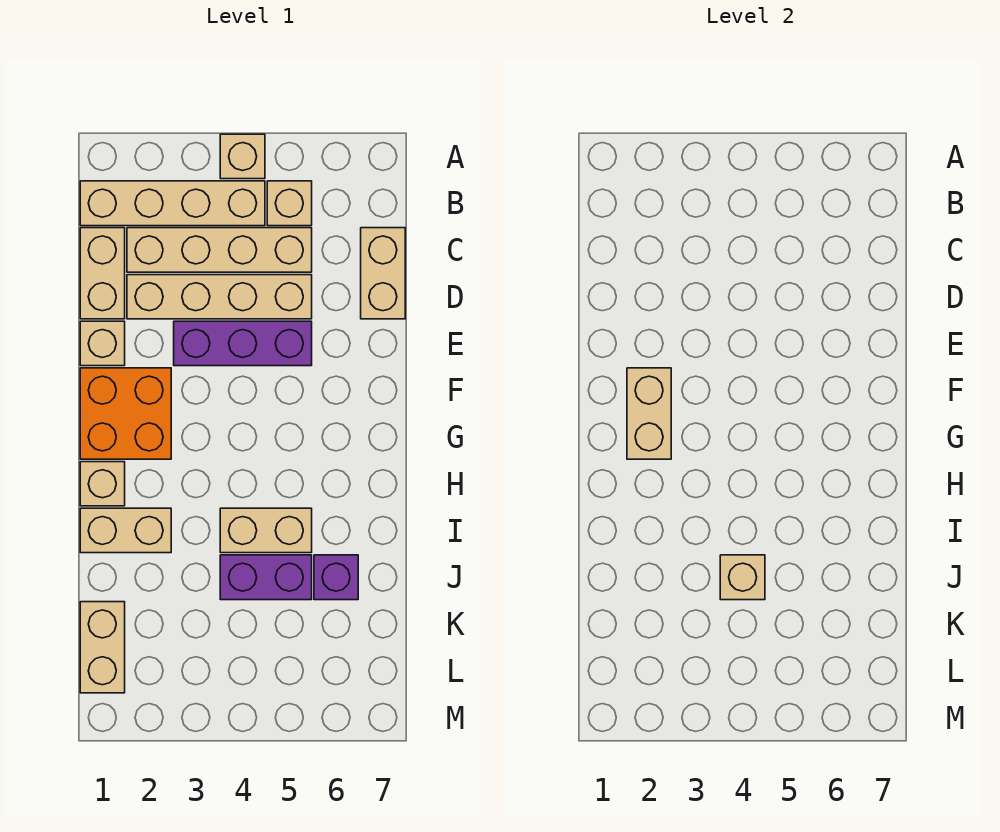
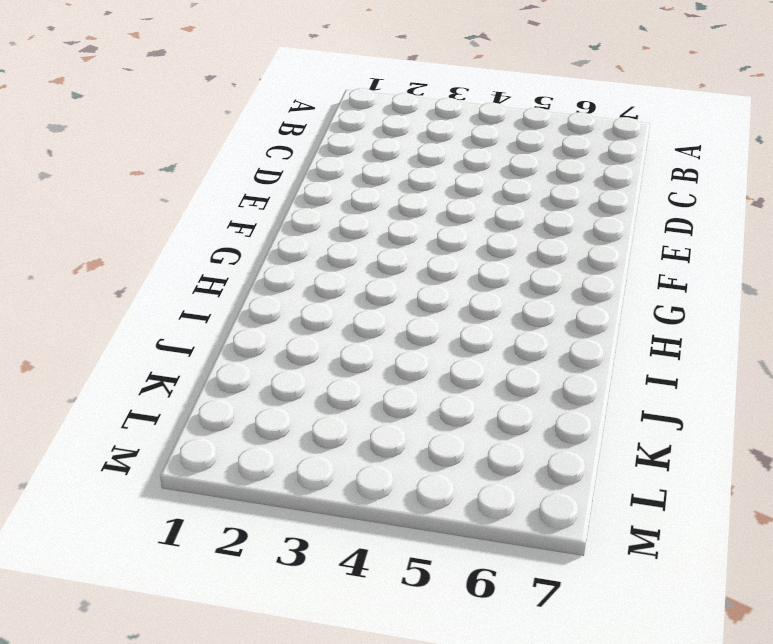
none -> tan 1x1 brick [220,134,265,179]
none -> tan 1x4 brick [80,181,265,226]
none -> tan 1x1 brick [267,181,312,226]

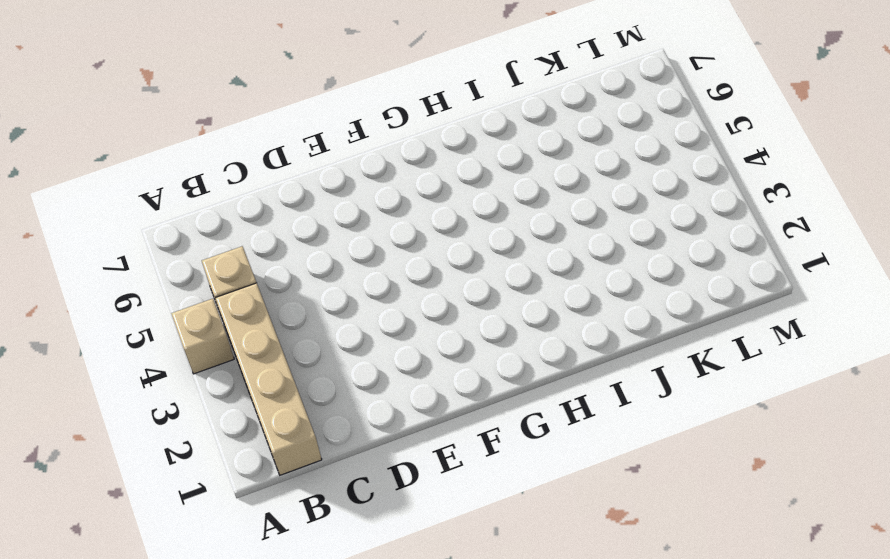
none -> tan 1x2 brick [80,228,125,319]
none -> tan 1x4 brick [127,228,312,272]
none -> tan 1x2 brick [361,228,405,319]

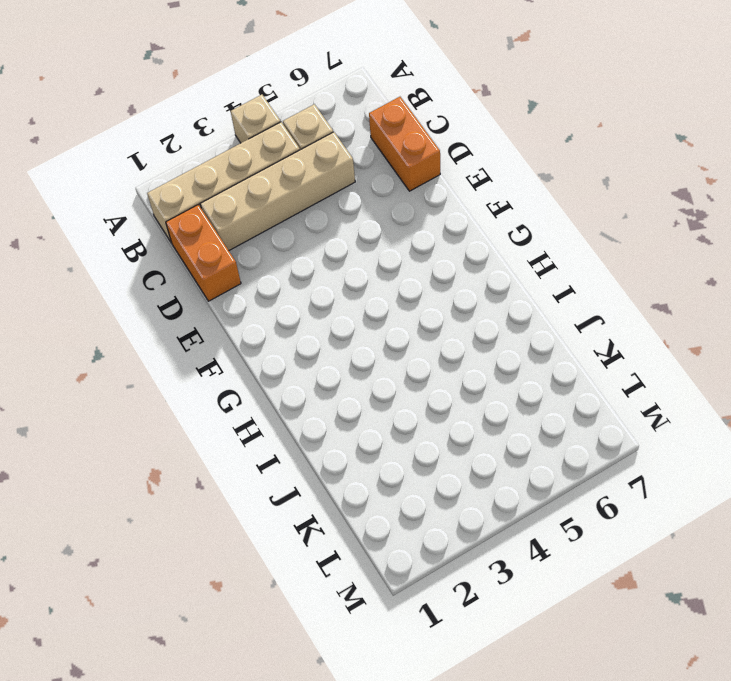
orange 1x2 brick [166,205,241,301] -> tan 1x2 brick [80,228,125,319]
orange 1x2 brick [369,97,440,191] -> tan 1x2 brick [361,228,405,319]
none -> tan 1x4 brick [127,275,312,319]
none -> tan 1x1 brick [80,321,125,366]
none -> purple 1x3 brick [174,321,312,366]

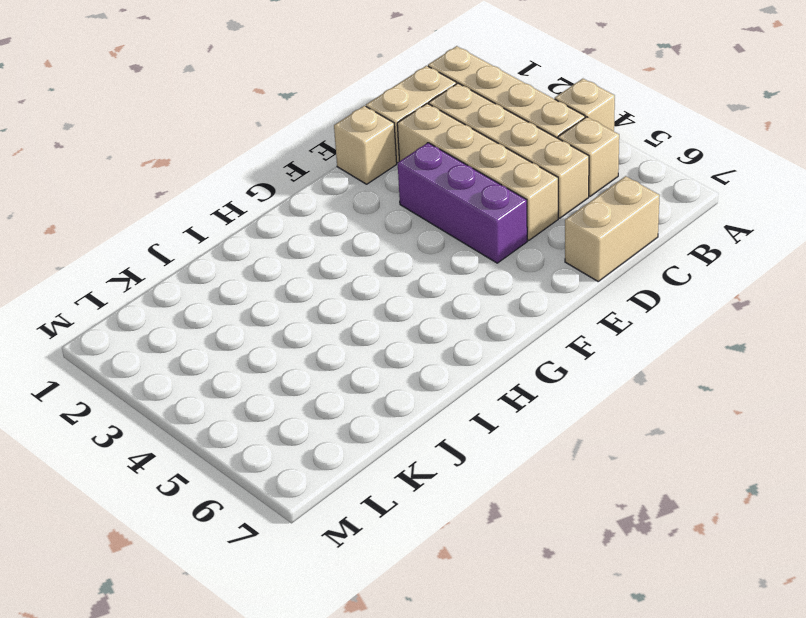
none -> orange 2x2 brick [80,368,171,459]
none -> tan 1x1 brick [80,462,125,506]
none -> tan 1x2 brick [80,508,171,553]

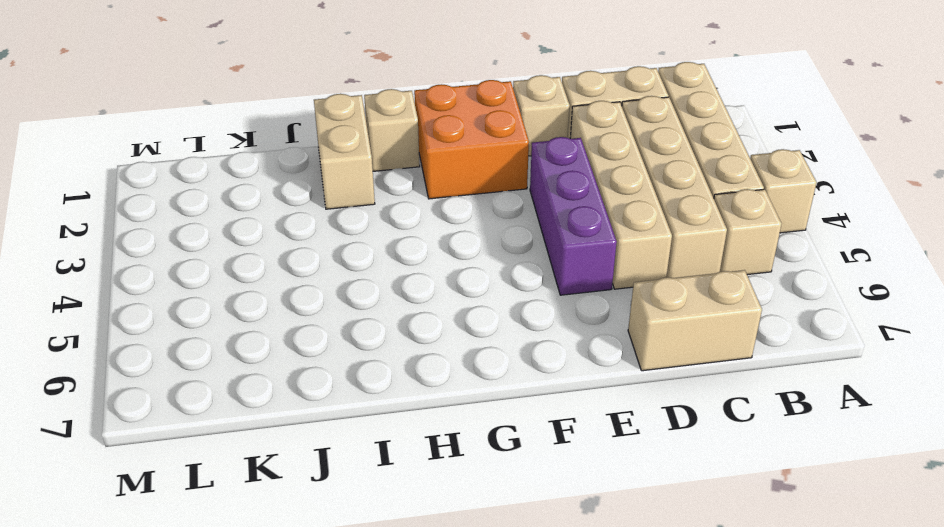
none -> tan 1x2 brick [220,508,312,553]
none -> purple 1x2 brick [220,555,312,600]
none -> purple 1x1 brick [314,555,358,600]

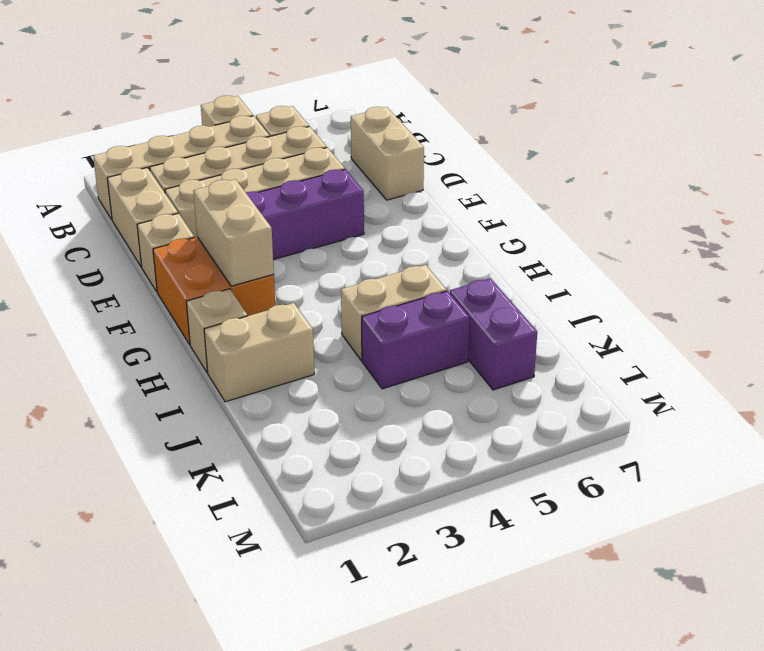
purple 1x2 brick [450,278,537,390] -> purple 1x1 brick [314,555,358,600]
none -> tan 1x2 brick [80,602,125,693]
none -> tan 1x1 brick [720,555,765,600]

